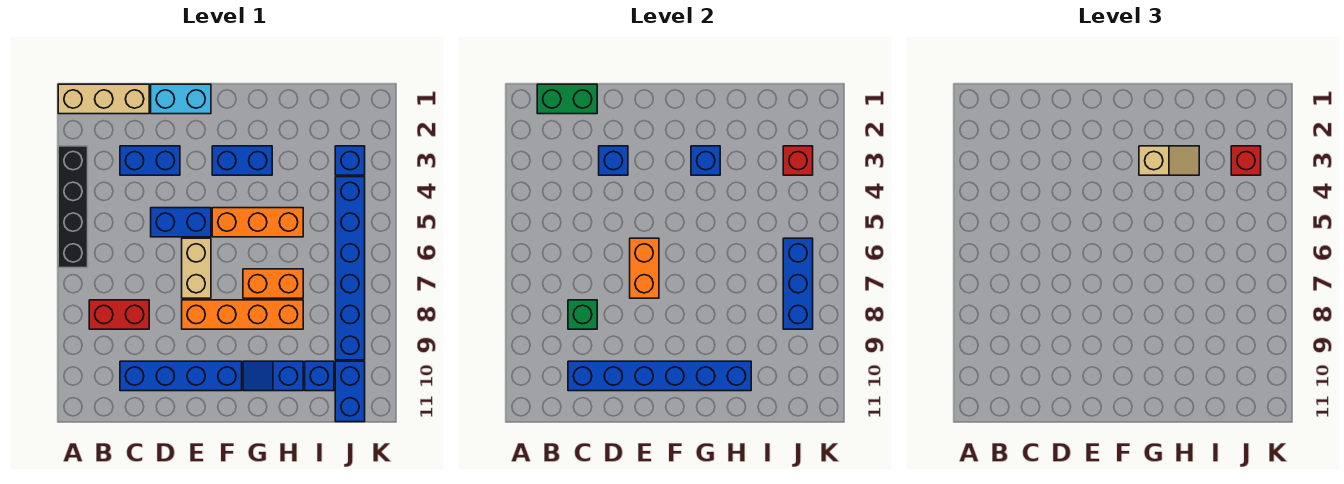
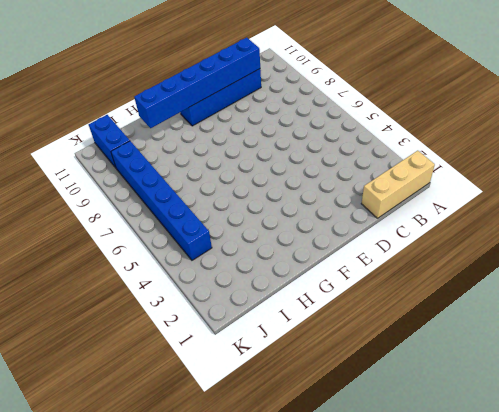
none -> black 1x4 brick [58,146,88,268]
none -> red 1x2 brick [89,300,149,329]
none -> blue 1x2 brick [120,146,180,175]

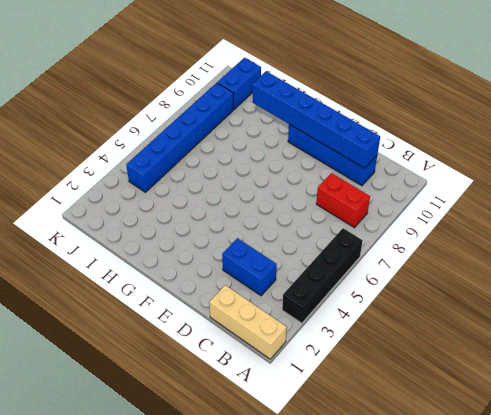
none -> cyan 1x2 brick [151,84,211,114]
none -> blue 1x2 brick [151,208,211,237]
none -> tan 1x2 brick [182,238,211,298]

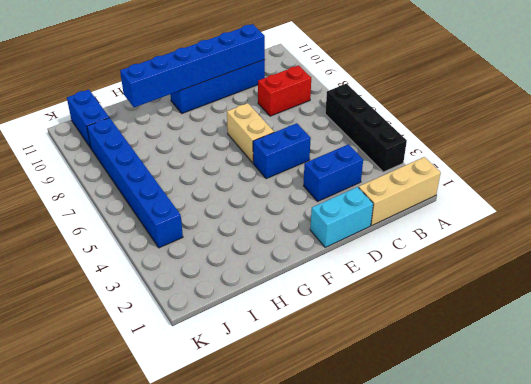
none -> orange 1x4 brick [182,300,303,329]
none -> blue 1x2 brick [212,146,272,175]
none -> orange 1x3 brick [212,208,303,237]

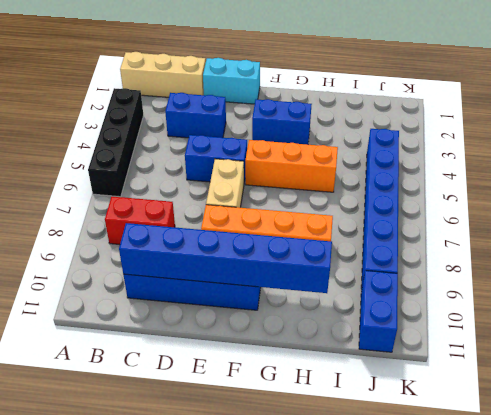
none -> orange 1x2 brick [243,269,303,298]
none -> blue 1x2 slope [243,361,303,391]
none -> blue 1x1 brick [305,361,334,391]

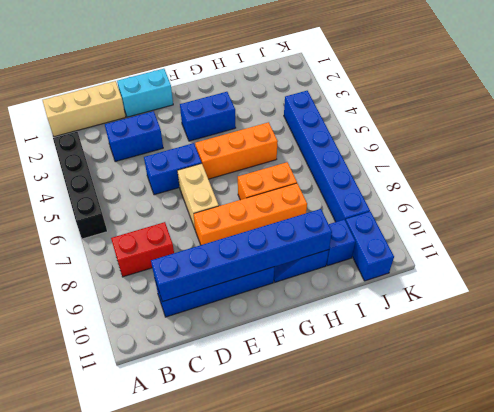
none -> blue 1x1 brick [335,146,365,175]
none -> green 1x2 brick [537,84,597,114]
none -> green 1x1 brick [568,300,597,329]

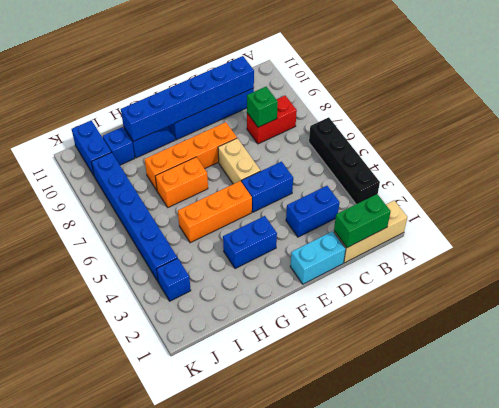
none -> blue 1x1 brick [599,146,628,175]
none -> orange 1x2 brick [630,238,659,298]
none -> blue 1x1 brick [691,146,720,175]

